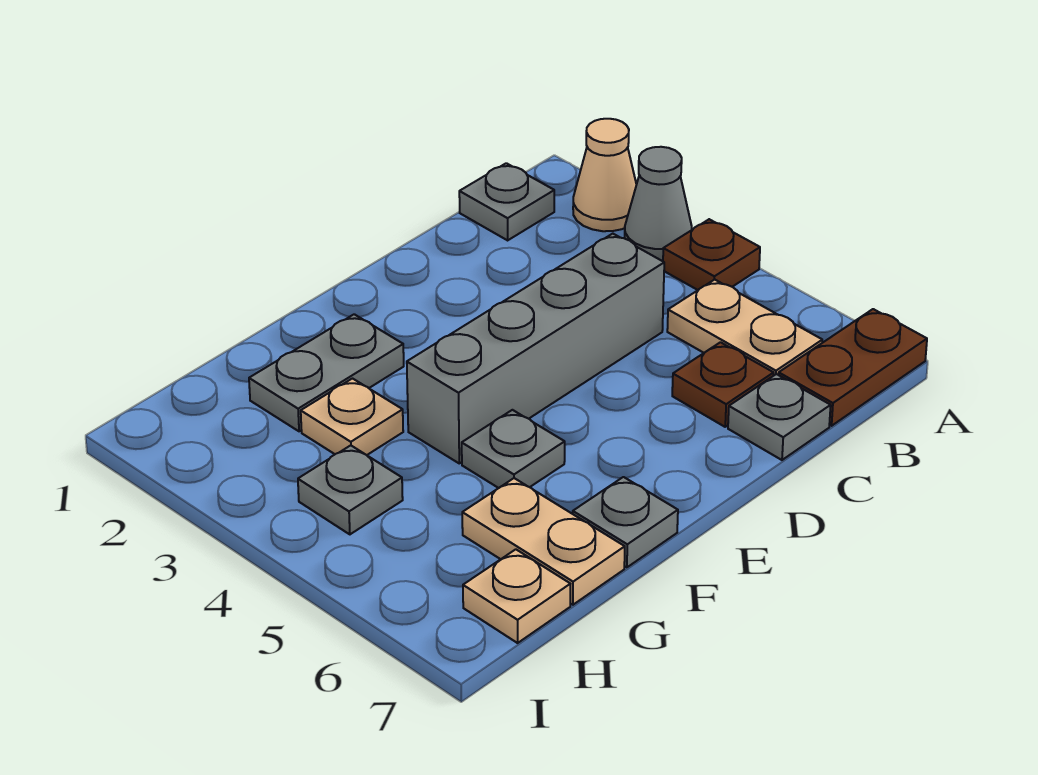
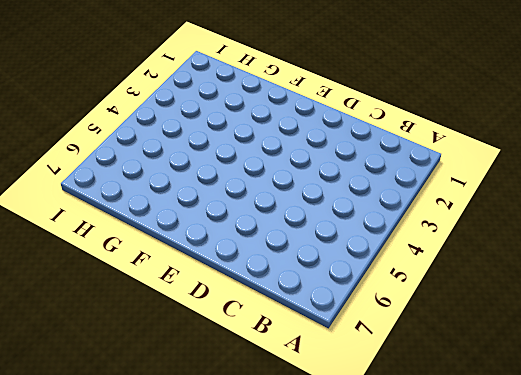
none -> tan 1x1 cone [573,119,637,231]
none -> grey 1x1 cone [625,147,692,260]
none -> brown 1x1 plate [663,219,760,290]

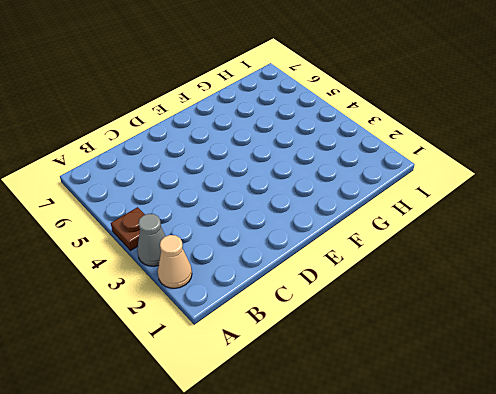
none -> brown 1x2 plate [779,309,927,426]
none -> grey 1x1 plate [459,163,554,240]
none -> tan 1x2 plate [667,279,822,376]

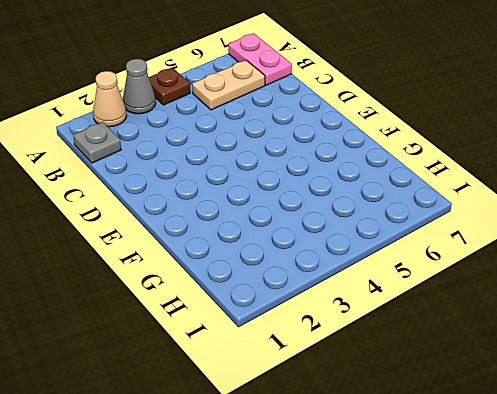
pink 1x2 plate [228,33,292,85] -> brown 1x2 plate [779,309,927,426]
none -> grey 1x4 brick [407,234,664,463]
none -> brown 1x1 plate [672,342,774,427]
none -> grey 1x1 plate [728,374,831,460]

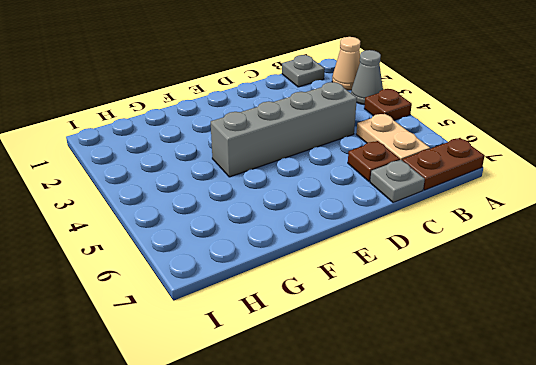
none -> grey 1x2 plate [249,314,404,431]
none -> grey 1x1 plate [462,410,565,488]
none -> grey 1x1 plate [573,477,678,567]

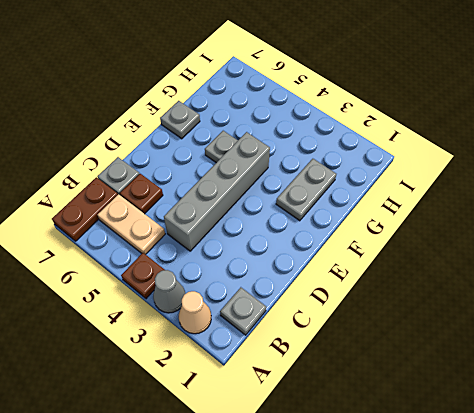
none -> tan 1x1 plate [301,379,403,455]
none -> tan 1x2 plate [462,478,625,605]
none -> grey 1x1 plate [298,445,403,534]

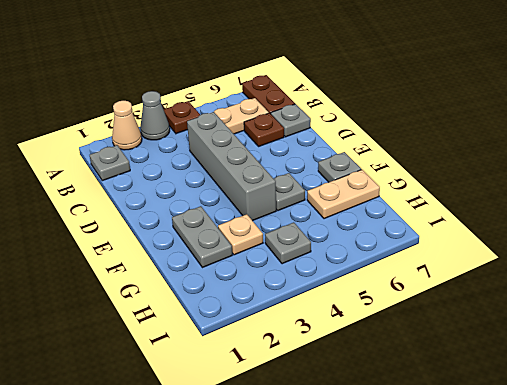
none -> tan 1x1 plate [463,549,570,643]

